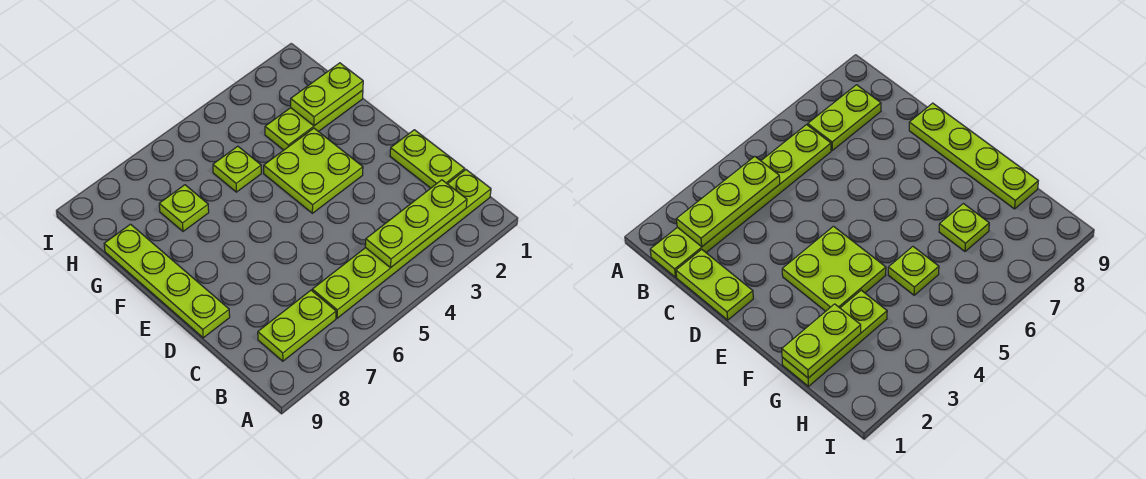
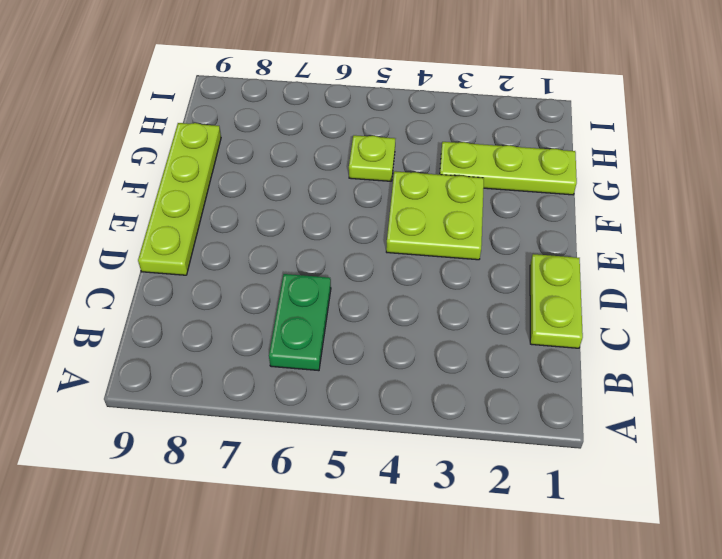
green 1x2 plate [269,274,331,371] -> lime 1x6 plate [312,170,491,318]
none -> lime 1x2 plate [258,290,336,361]
none -> lime 1x1 plate [159,185,209,231]

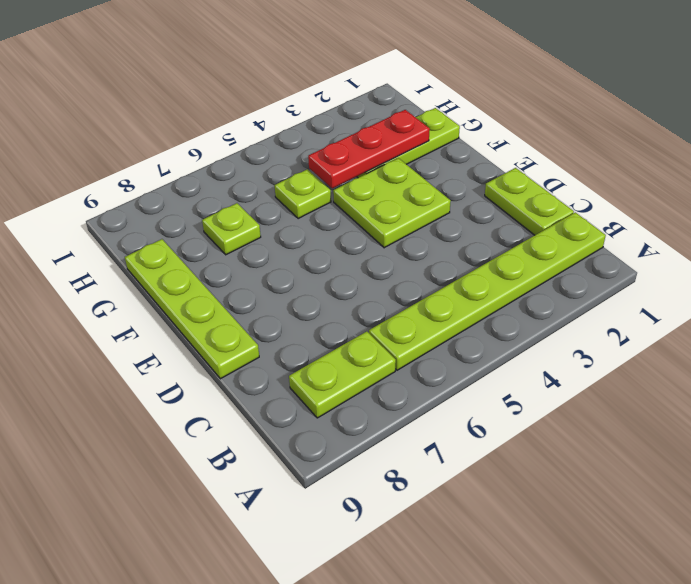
red 1x3 plate [308,110,430,189] -> lime 1x2 plate [291,63,363,126]
none -> lime 1x3 plate [365,180,467,268]

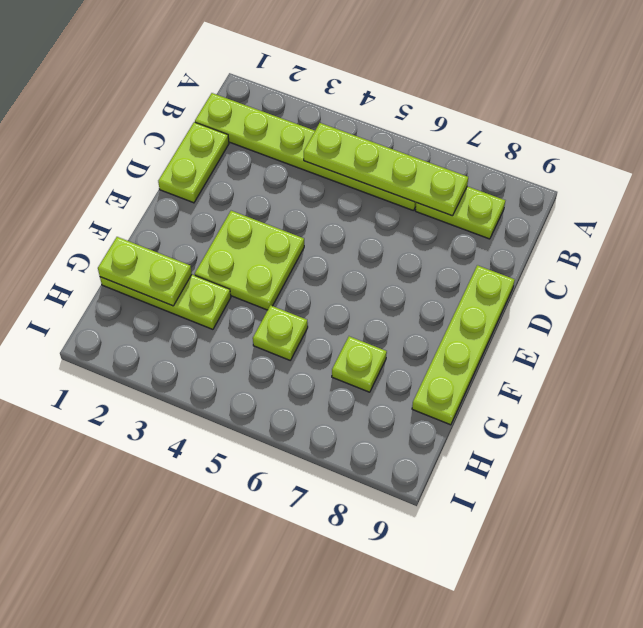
lime 1x4 plate [304,123,468,216] -> lime 1x3 plate [365,180,467,268]

